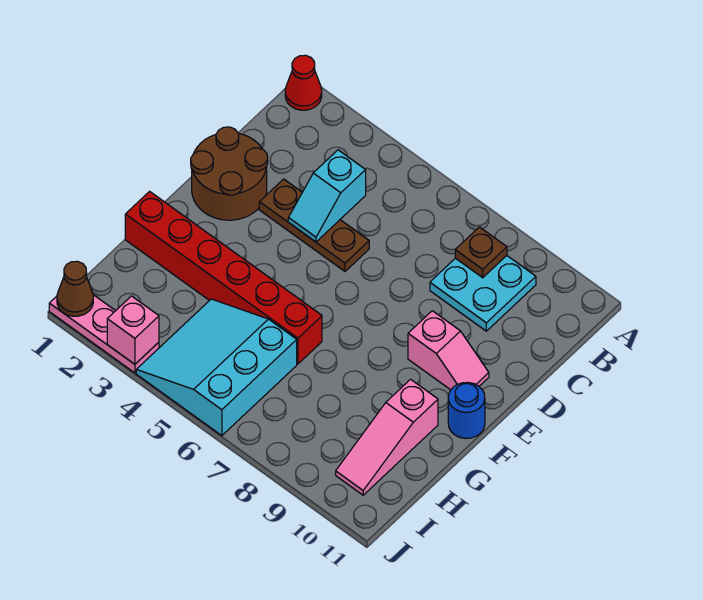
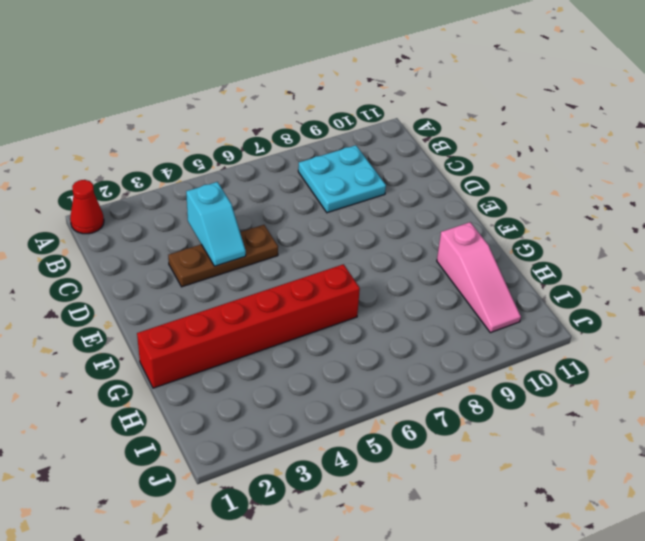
none -> brown 2x2 round brick [191,127,268,220]
none -> pink 1x2 slope [408,311,489,390]
none -> blue 1x1 round brick [448,383,485,438]

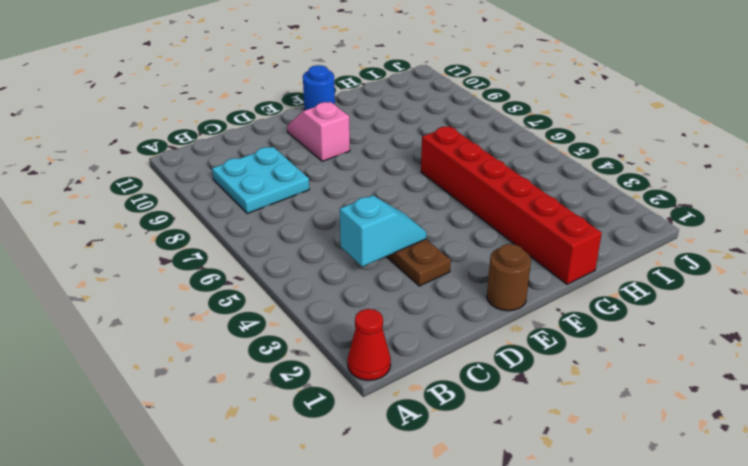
brown 1x1 round brick [487,244,531,311] -> brown 2x2 round brick [191,127,268,220]
none -> pink 1x3 slope [336,379,438,495]
none -> cyan 3x3 slope [136,299,297,436]
none -> pink 1x3 plate [49,295,159,373]

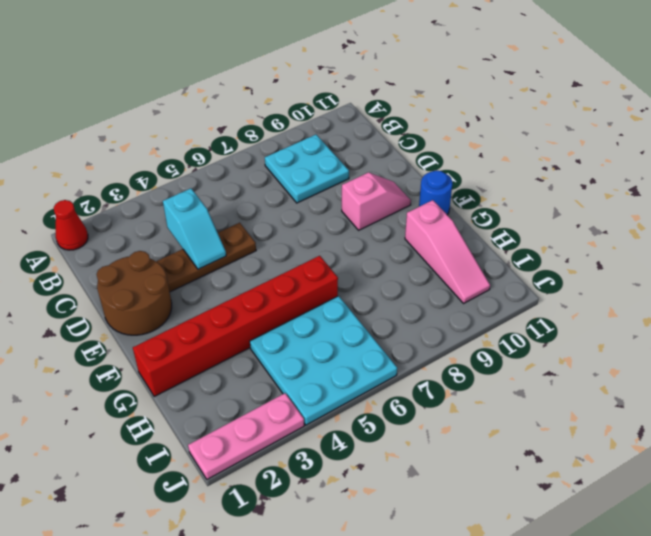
cyan 3x3 plate [250,296,397,425] -> cyan 3x3 slope [136,299,297,436]
none -> brown 1x1 plate [455,227,507,278]
none -> brown 1x1 cone [57,261,93,316]
none -> pink 1x1 brick [107,296,159,364]

